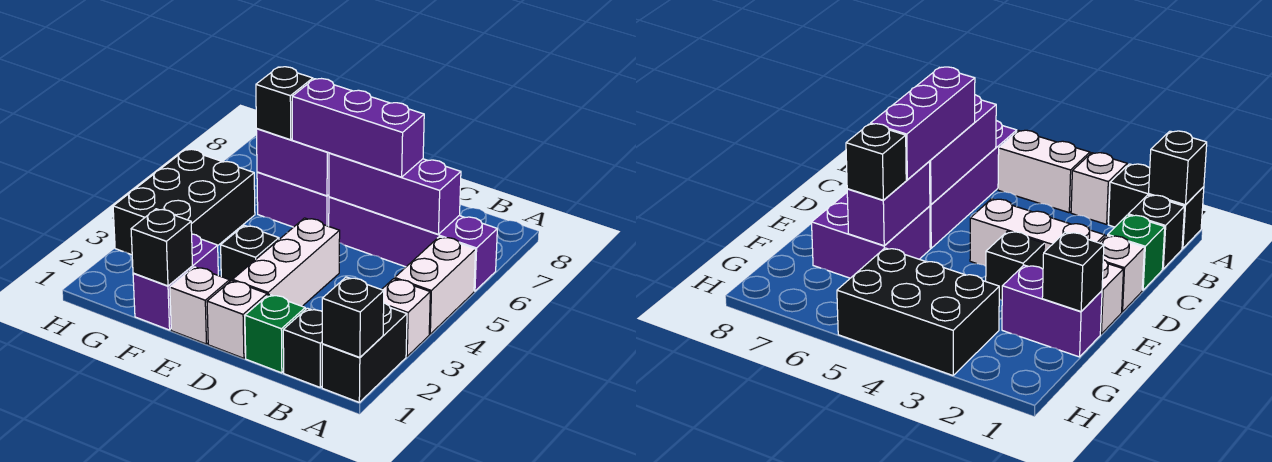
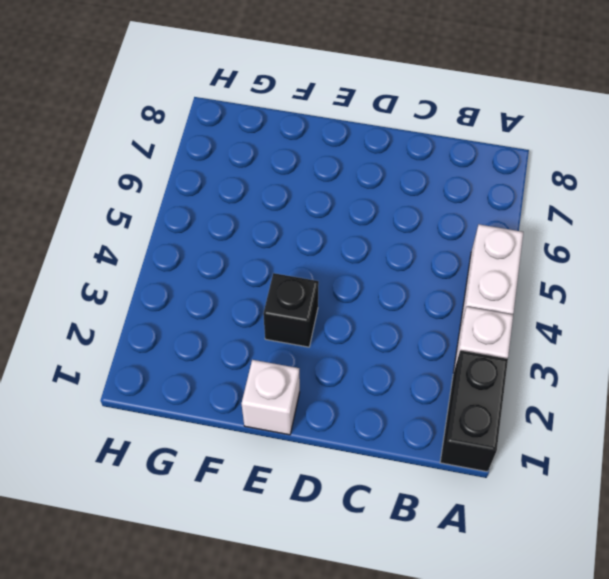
none -> purple 1x4 brick [329,197,497,291]
none -> black 1x1 brick [283,308,322,387]
none -> green 1x1 brick [245,294,305,373]

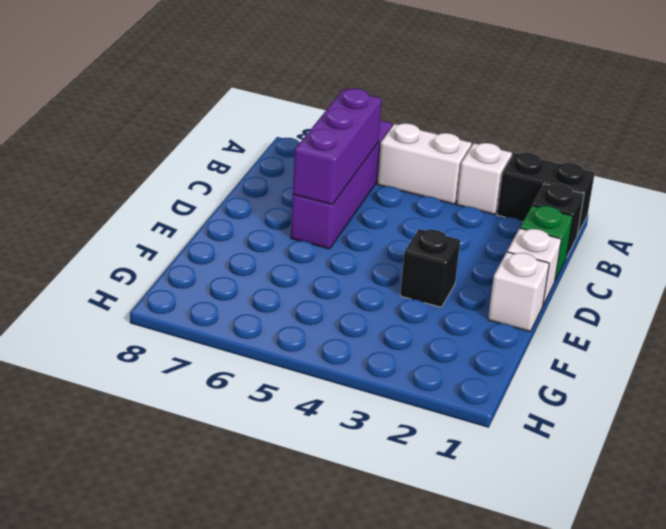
none -> white 1x3 brick [233,218,340,306]
none -> purple 2x2 brick [257,172,329,227]
none -> purple 1x2 brick [133,234,218,330]

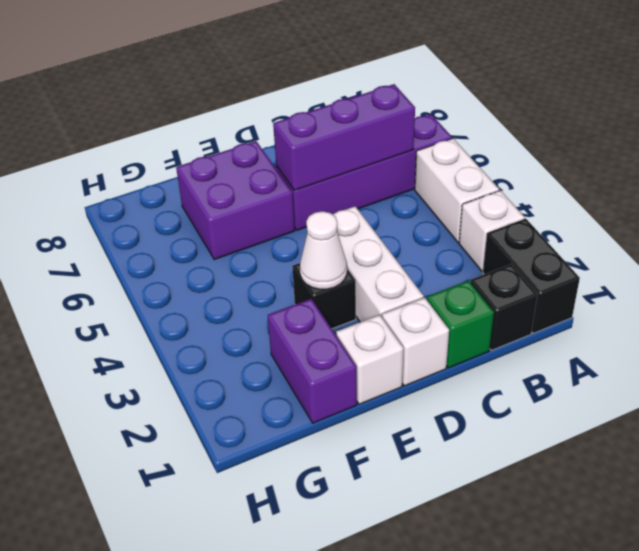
white 1x1 cone [300,211,347,289] -> none
none -> black 2x3 brick [113,149,255,255]
none -> black 1x1 brick [322,277,384,357]
none -> purple 1x2 brick [256,129,329,196]

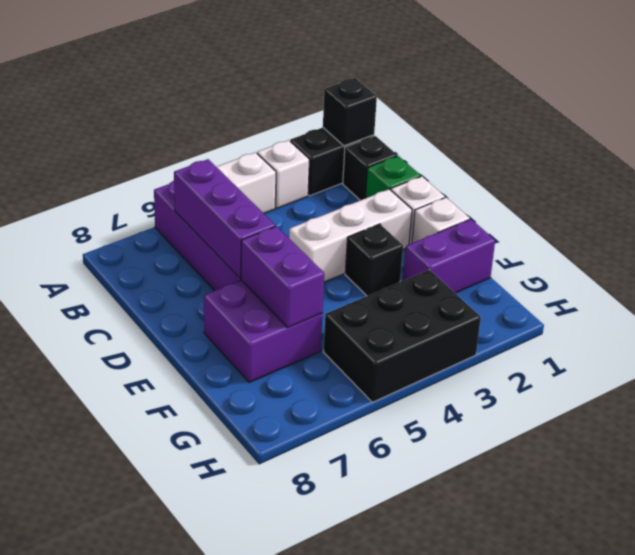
none -> black 1x1 brick [131,209,192,286]
none -> purple 1x3 brick [292,79,424,177]
none -> black 1x1 brick [256,67,313,140]

